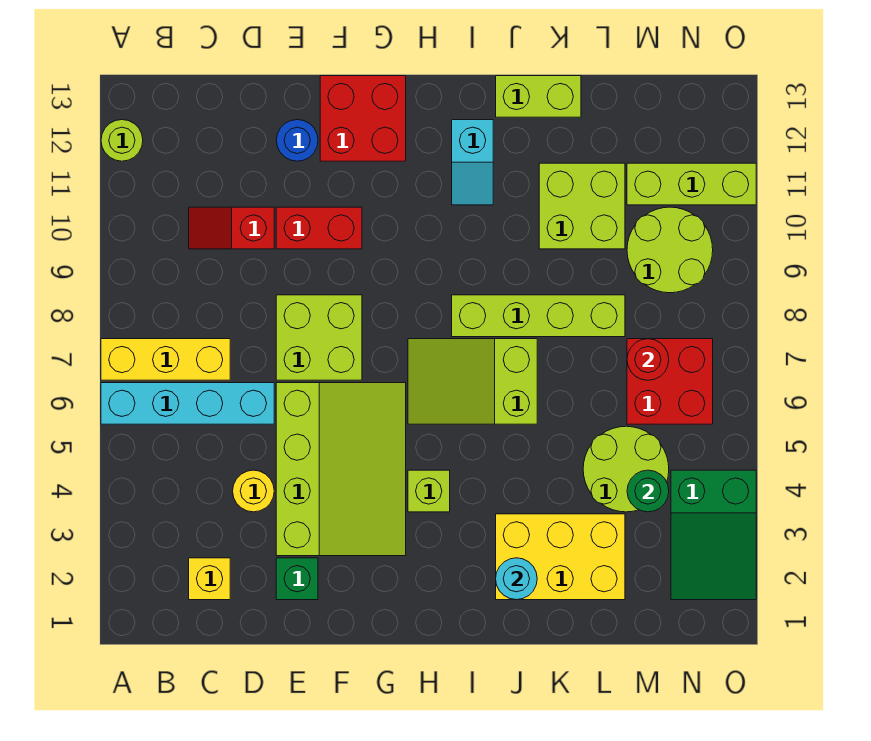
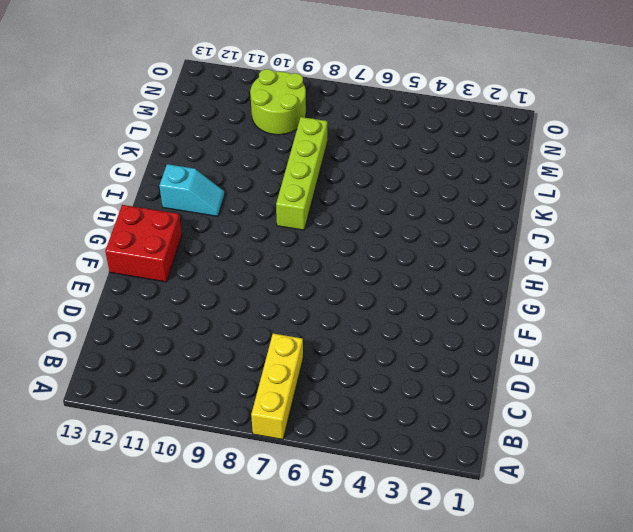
none -> cyan 1x4 brick [101,383,274,424]
none -> lime 1x1 round brick [101,120,143,161]
none -> yellow 1x1 brick [189,558,230,600]

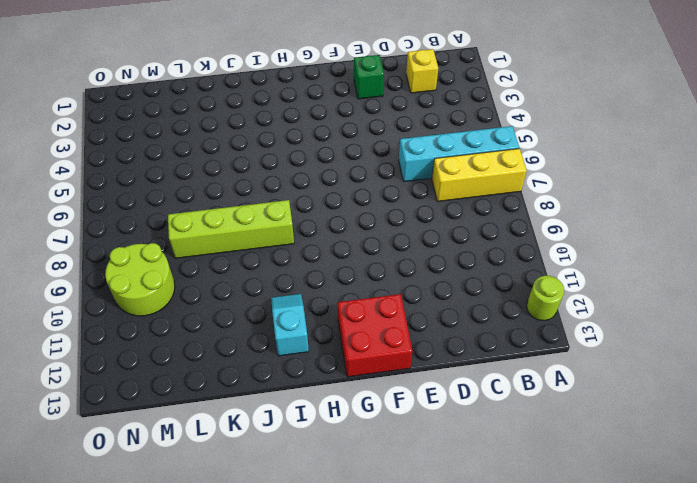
none -> red 1x2 slope [189,207,274,249]
none -> yellow 1x1 round brick [233,470,274,512]
none -> lime 3x4 slope [276,383,406,556]

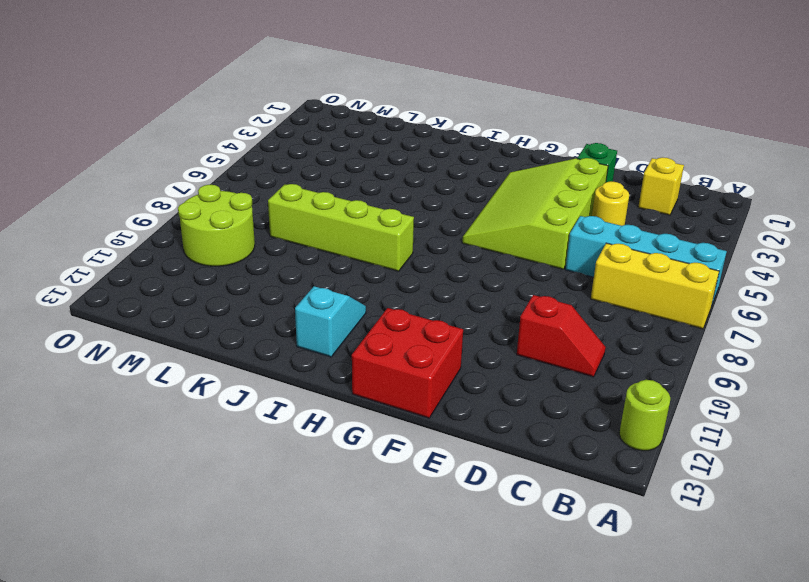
none -> lime 2x2 brick [276,295,362,380]
none -> red 1x2 brick [276,207,362,249]
none -> blue 1x1 round brick [276,120,318,161]

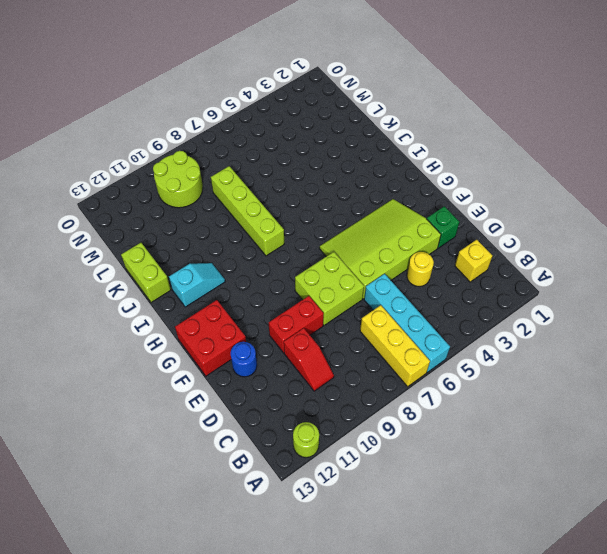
red 1x2 brick [269,296,324,353] -> red 1x2 brick turned to [276,207,362,249]
none -> lime 1x1 brick [408,470,450,512]
none -> lime 2x3 slope [408,339,537,424]
none -> yellow 2x3 brick [496,514,625,600]

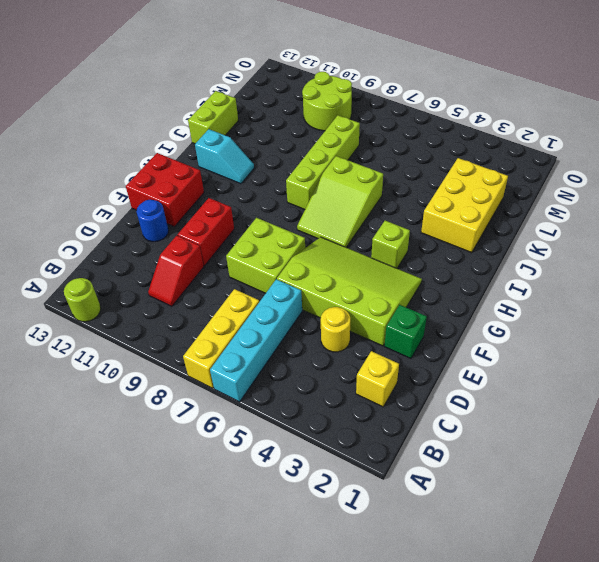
none -> lime 2x2 brick [539,163,625,249]
none -> lime 2x2 round brick [583,426,669,512]
none -> red 2x2 brick [627,339,713,424]

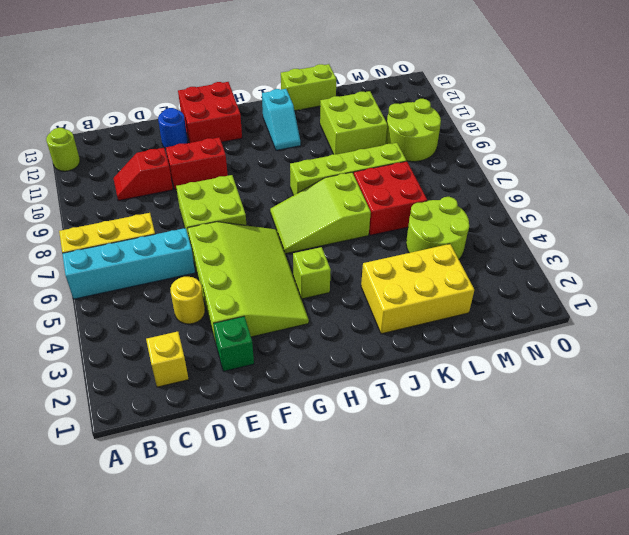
red 2x2 brick [354,161,427,235] -> red 2x2 brick moved to [627,339,713,424]
none -> lime 1x3 brick [627,163,756,205]
none -> green 2x3 slope [671,470,756,600]
none -> cyan 1x1 round brick [496,558,537,600]

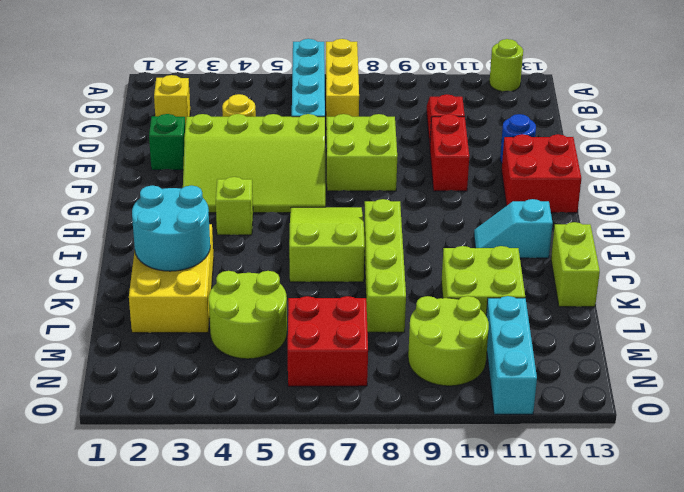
cyan 2x2 round brick [132,185,210,271] -> cyan 1x1 round brick [496,558,537,600]
cyan 1x3 brick [486,296,537,414] -> lime 1x3 brick [627,163,756,205]
none -> green 2x3 slope [671,470,756,600]
none -> green 1x1 round brick [627,470,669,512]
none -> red 1x1 round brick [627,339,669,380]

